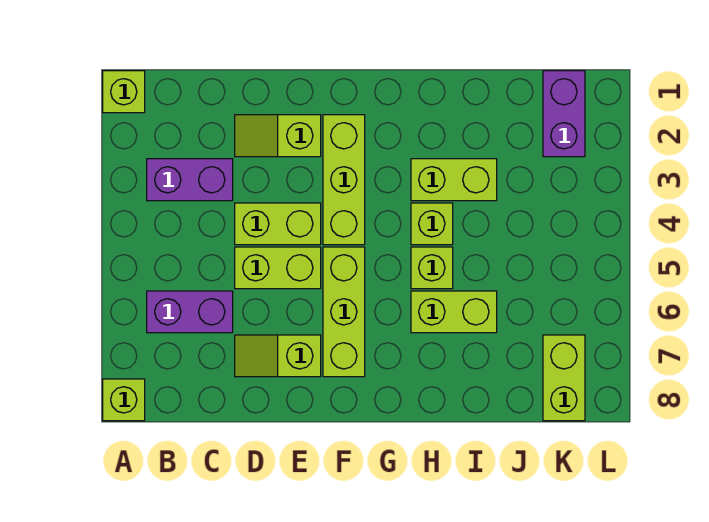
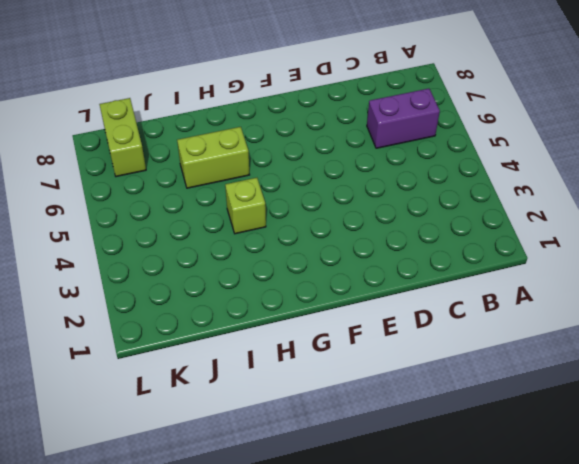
none -> lime 1x1 brick [103,71,145,113]
none -> lime 1x1 brick [103,379,145,421]
none -> purple 1x2 brick [147,159,233,201]

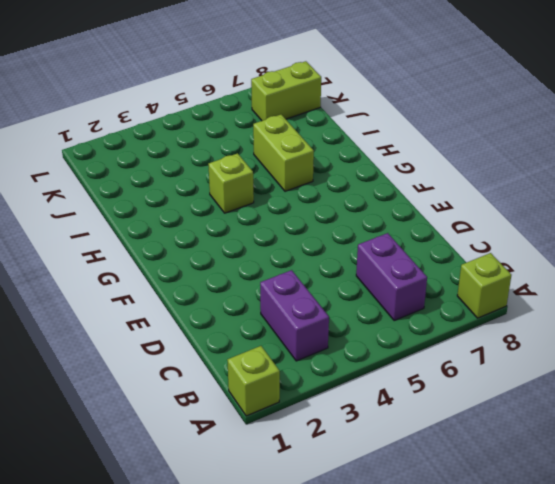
none -> lime 1x2 slope [235,115,321,157]
none -> lime 1x2 brick [235,203,321,245]
none -> lime 1x2 brick [235,247,321,289]

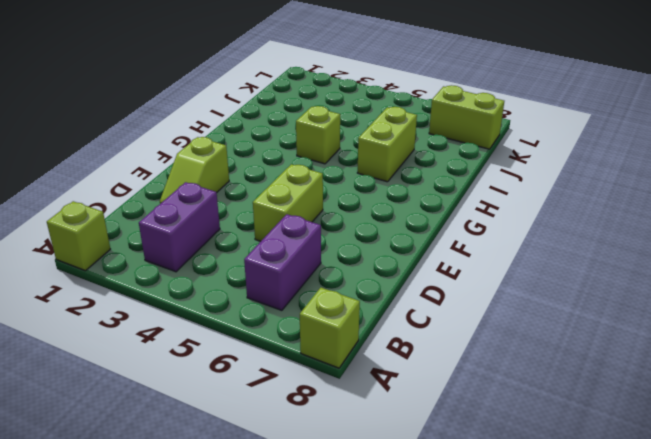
none -> lime 1x2 brick [235,203,321,245]
none -> lime 1x2 slope [235,335,321,377]
none -> lime 1x3 brick [323,115,365,245]

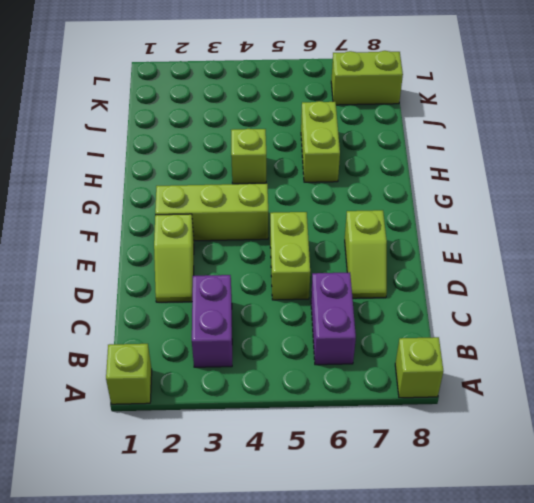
none -> lime 1x2 brick [235,203,321,245]
none -> lime 1x3 brick [323,247,365,377]
none -> lime 1x2 brick [411,159,497,201]

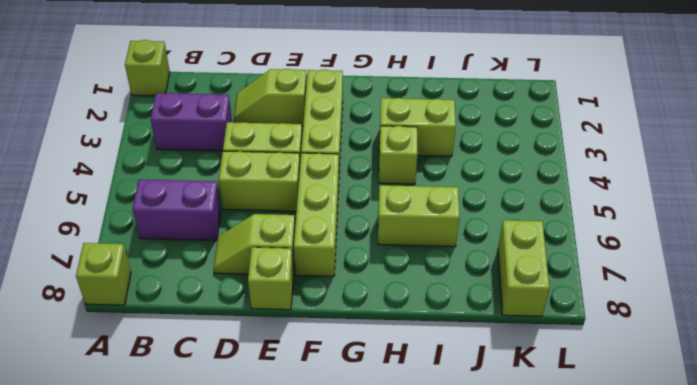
lime 1x1 brick [248,247,294,310] -> lime 1x1 brick moved to [411,247,453,289]
none -> purple 1x2 brick [543,71,585,157]

